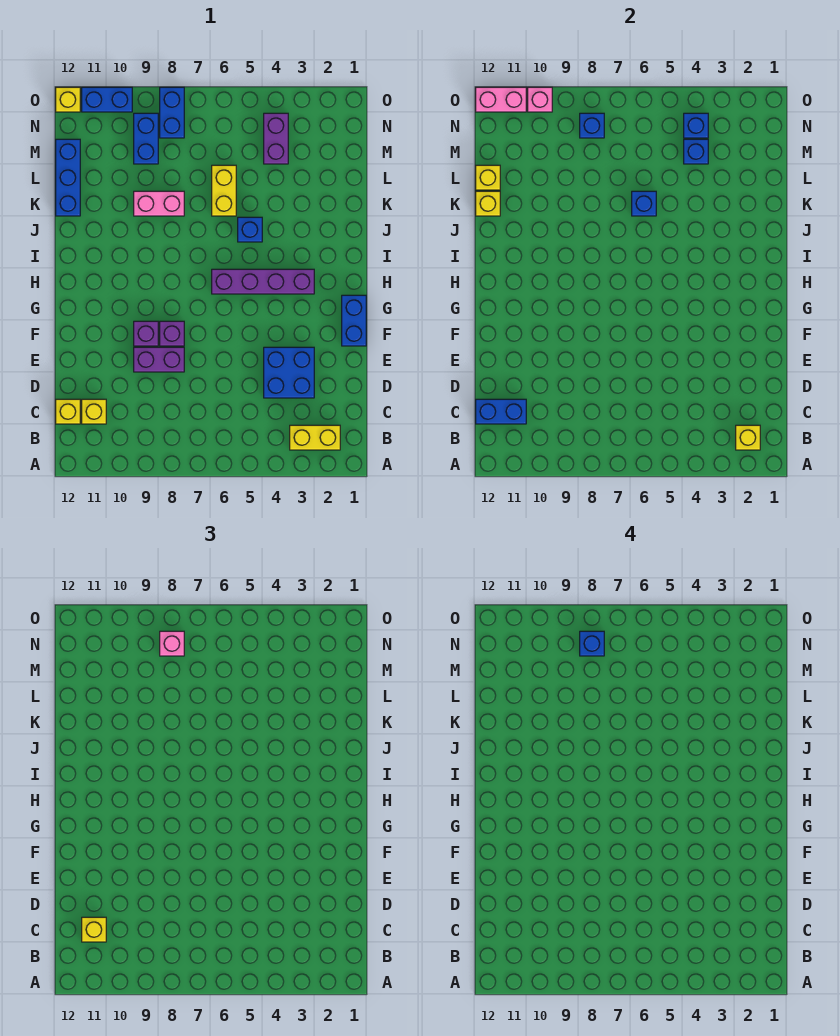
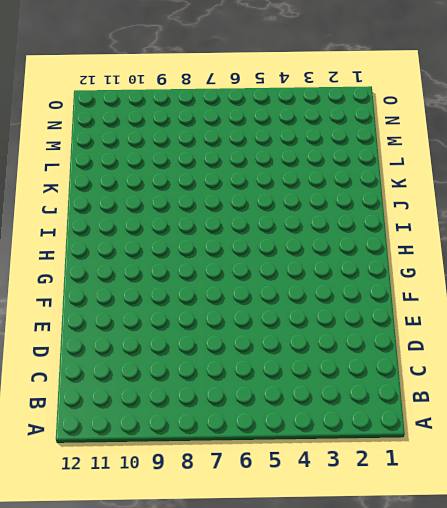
none -> yellow 1x2 brick [290,425,340,450]
none -> yellow 1x1 brick [82,399,106,424]
none -> yellow 1x1 brick [56,399,80,424]
none -> blue 2x2 brick [264,347,314,398]

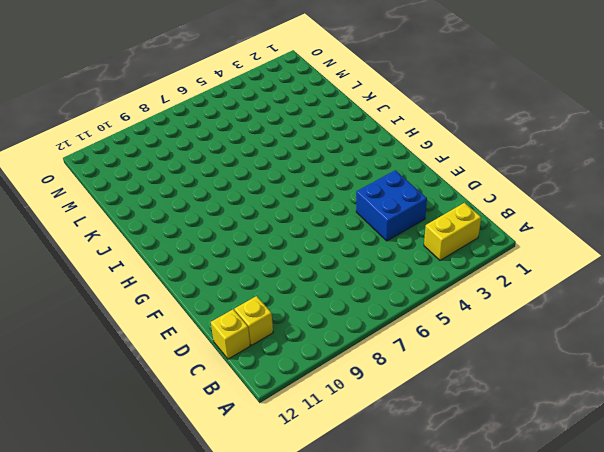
none -> purple 1x2 brick [134,347,184,372]
none -> blue 1x2 brick [342,295,366,346]
none -> purple 1x1 brick [160,321,184,346]
none -> purple 1x1 brick [134,321,158,346]

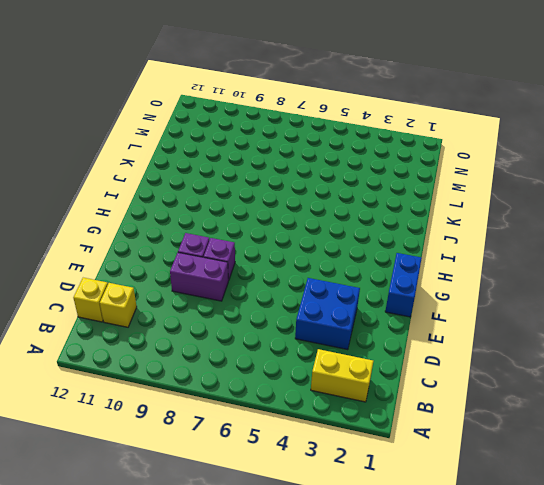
none -> purple 1x4 brick [212,269,314,294]
none -> blue 1x1 brick [238,217,262,242]
none -> yellow 1x2 brick [212,165,236,216]
none -> pink 1x2 brick [134,191,184,216]

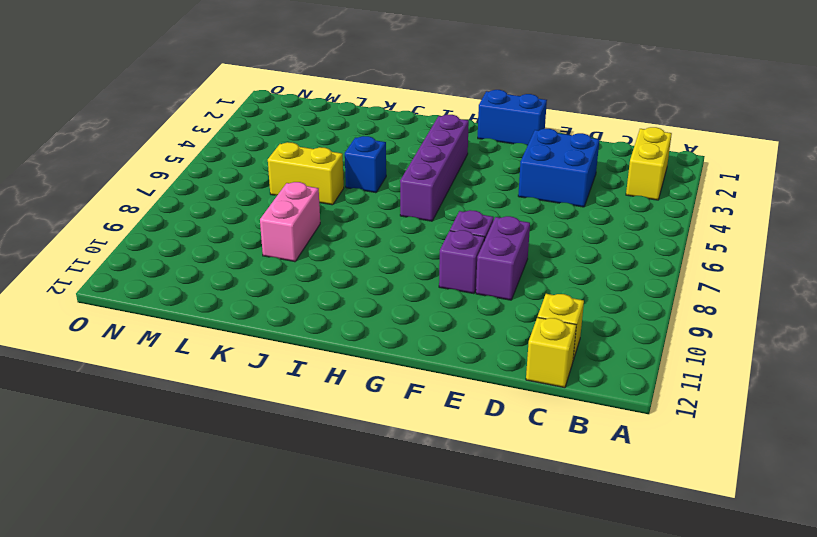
none -> blue 1x3 brick [56,139,80,216]
none -> purple 1x2 brick [264,113,288,164]
none -> blue 1x2 brick [134,113,158,164]
none -> blue 1x2 brick [160,87,184,138]

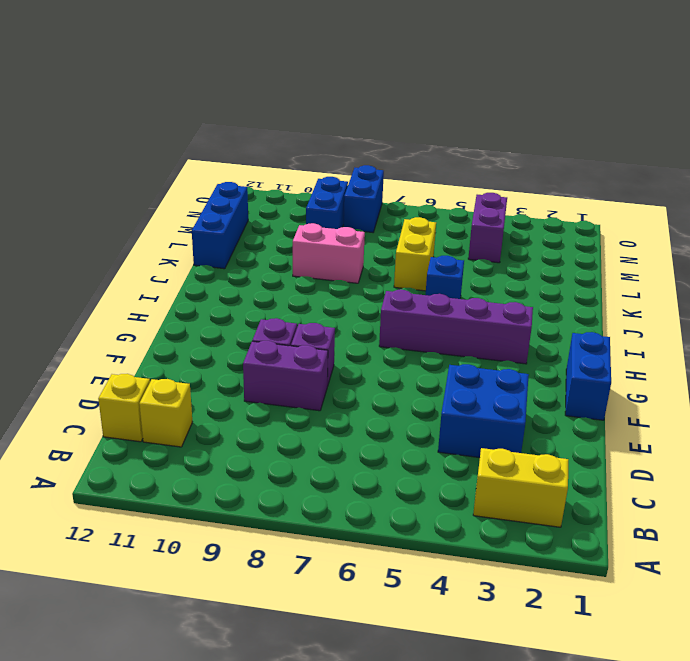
none -> blue 1x2 brick [82,87,132,112]
none -> yellow 1x1 brick [56,87,80,112]
none -> yellow 1x1 brick [736,425,760,450]
none -> blue 1x2 brick [476,399,526,424]

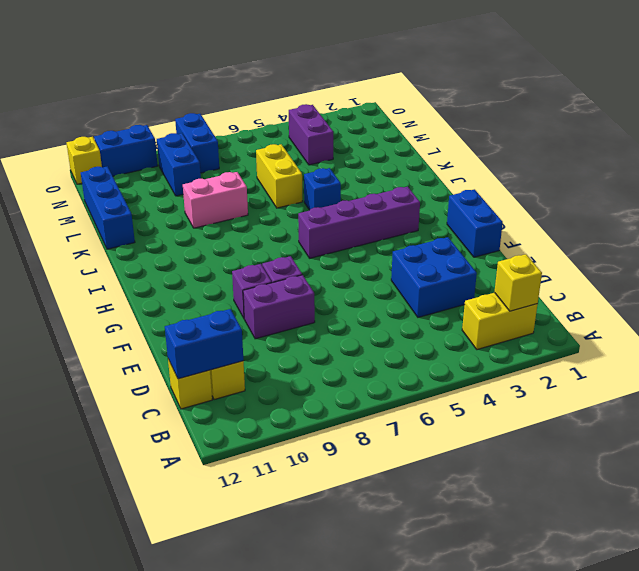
none -> blue 1x1 brick [632,191,656,216]
none -> yellow 1x1 brick [476,191,500,216]
none -> yellow 1x1 brick [476,165,500,190]
none -> blue 1x1 brick [684,139,708,164]

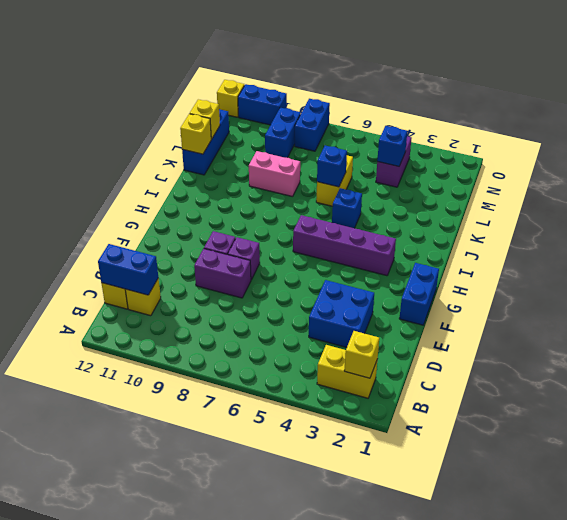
none -> blue 1x1 brick [684,113,708,138]
none -> blue 1x1 brick [580,113,604,138]
none -> pink 1x1 brick [528,87,552,112]
none -> pink 1x2 brick [476,87,526,112]

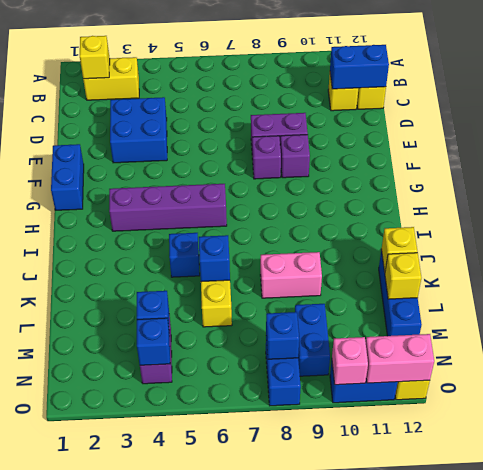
none -> yellow 1x1 brick [82,917,106,942]
none -> pink 1x1 brick [160,631,184,656]
none -> blue 1x1 brick [580,631,604,656]

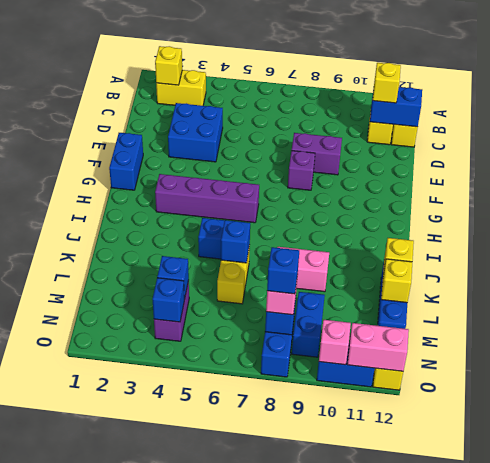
none -> purple 1x1 brick [134,321,158,346]

